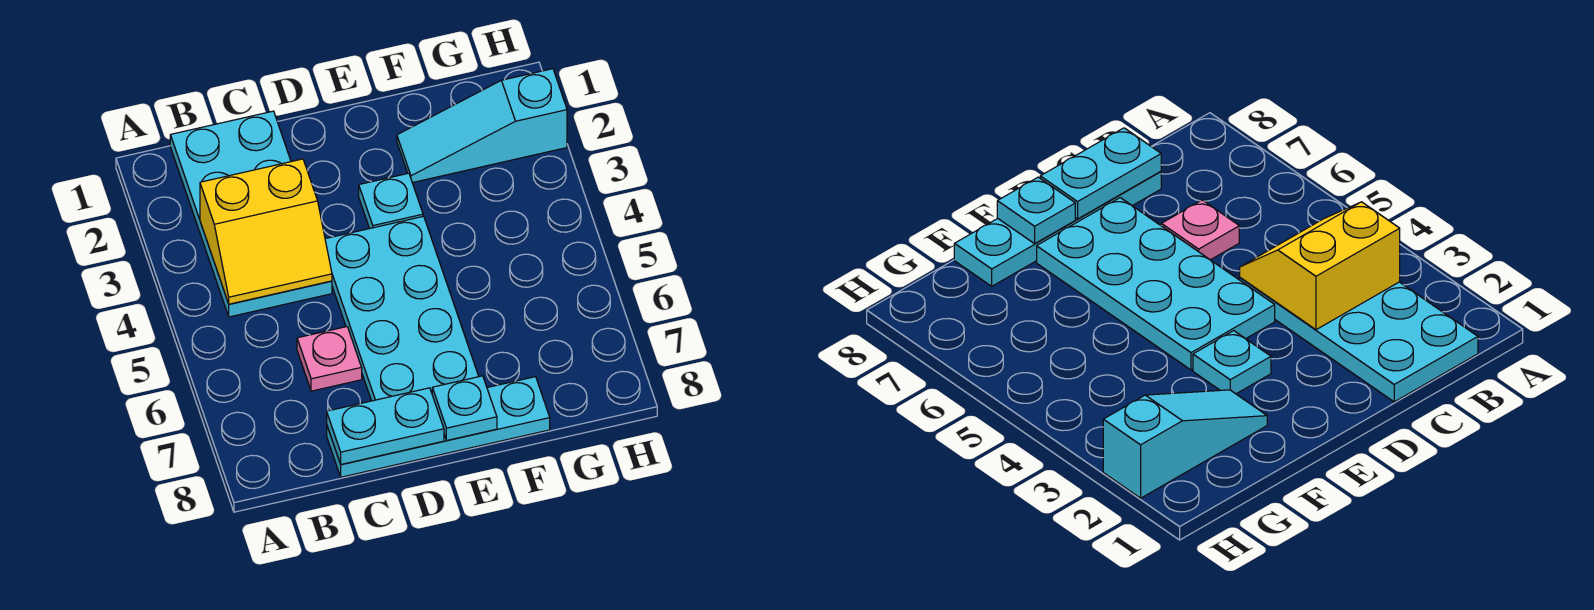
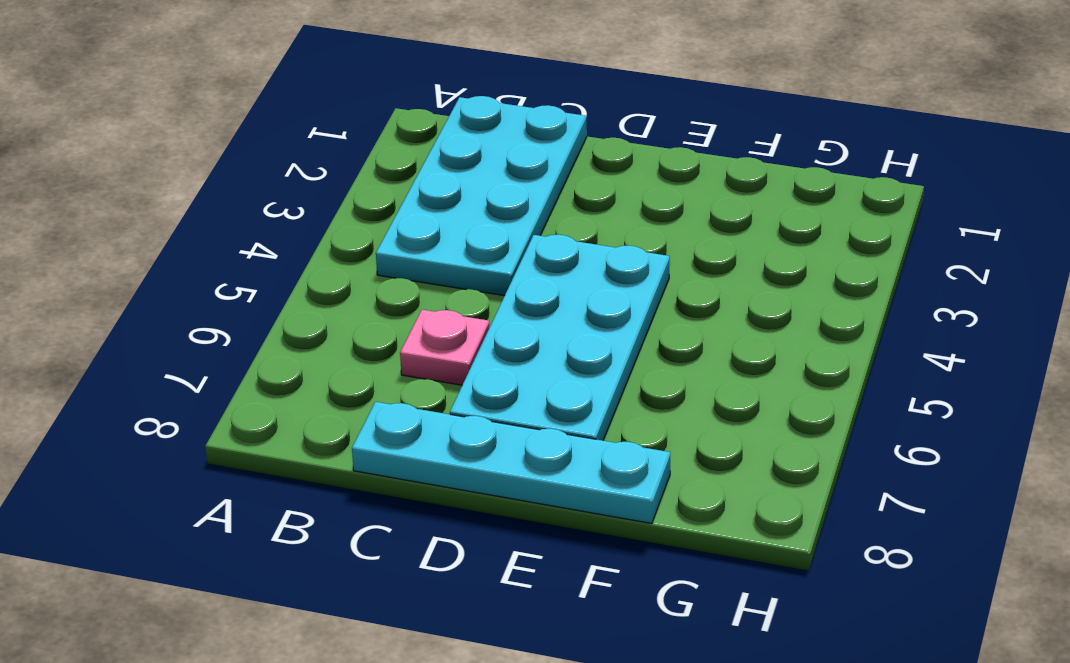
none -> cyan 1x1 plate [359,173,423,229]
none -> cyan 1x3 slope [397,69,567,183]

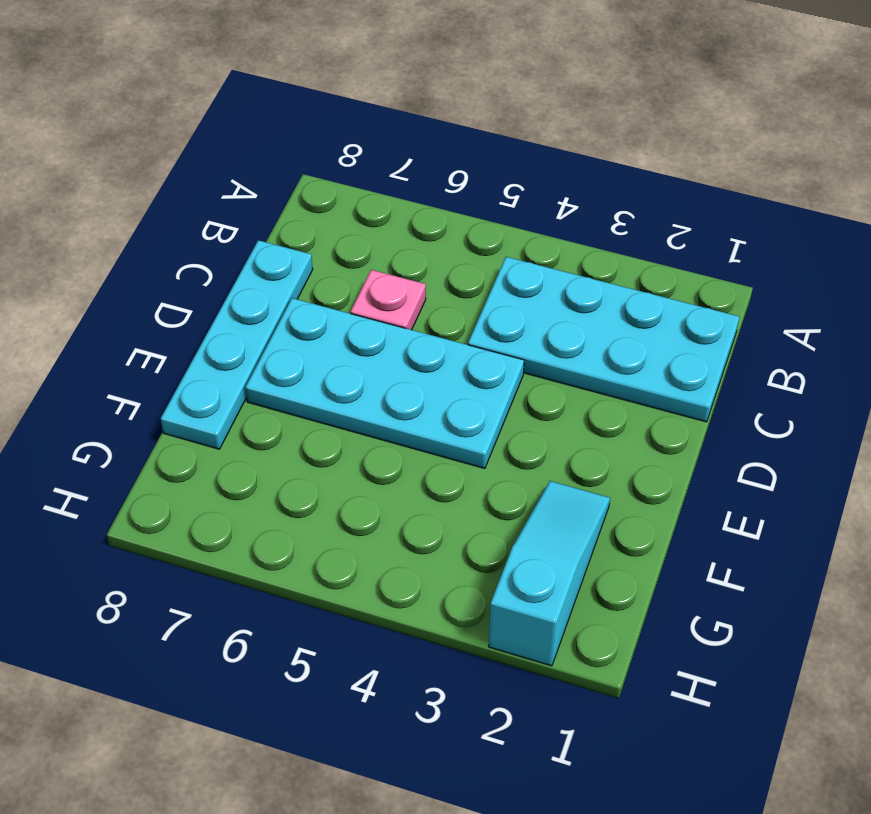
none -> cyan 1x1 plate [359,173,423,229]
none -> yellow 2x2 slope [200,159,332,304]

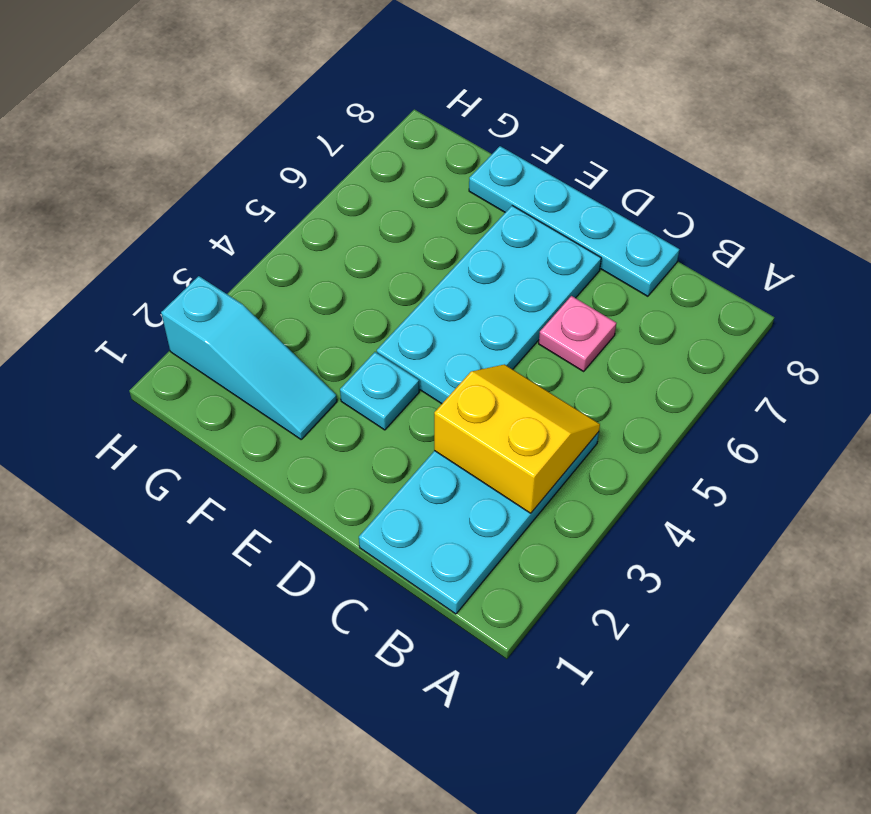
none -> cyan 1x2 plate [327,388,444,464]
none -> cyan 1x1 plate [432,376,497,440]

